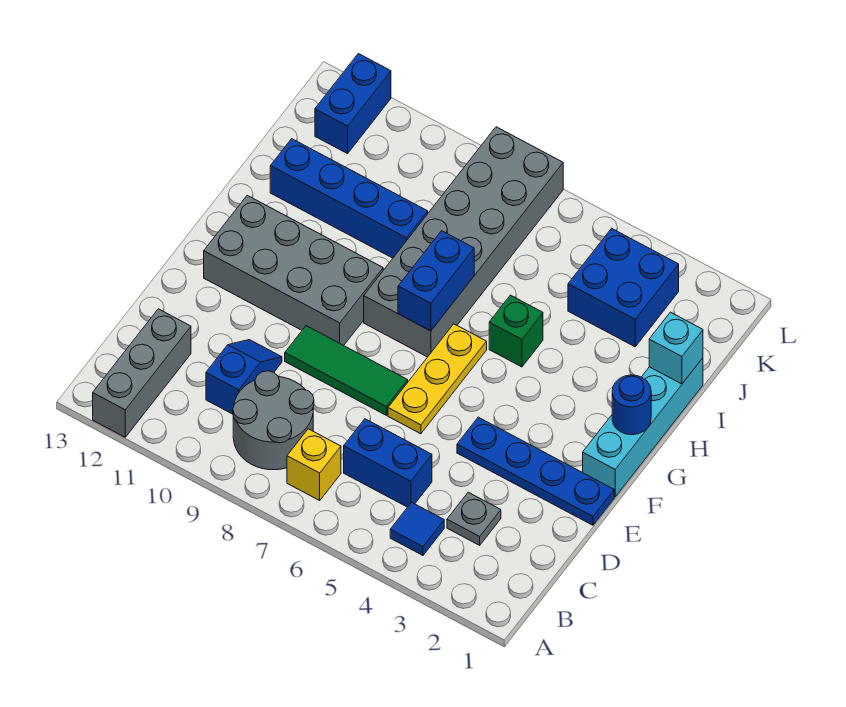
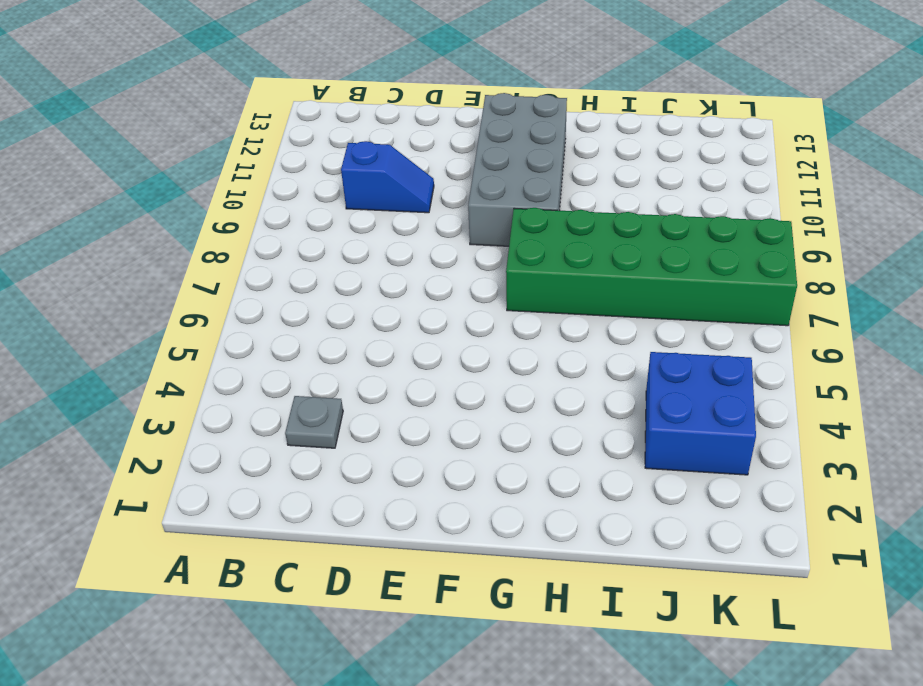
green 2x6 brick [506,208,797,326] -> grey 2x6 brick [364,127,563,357]
none -> grey 1x3 brick [93,309,191,437]
none -> blue 1x1 tile [390,502,444,555]
none -> yellow 1x1 brick [287,429,341,500]

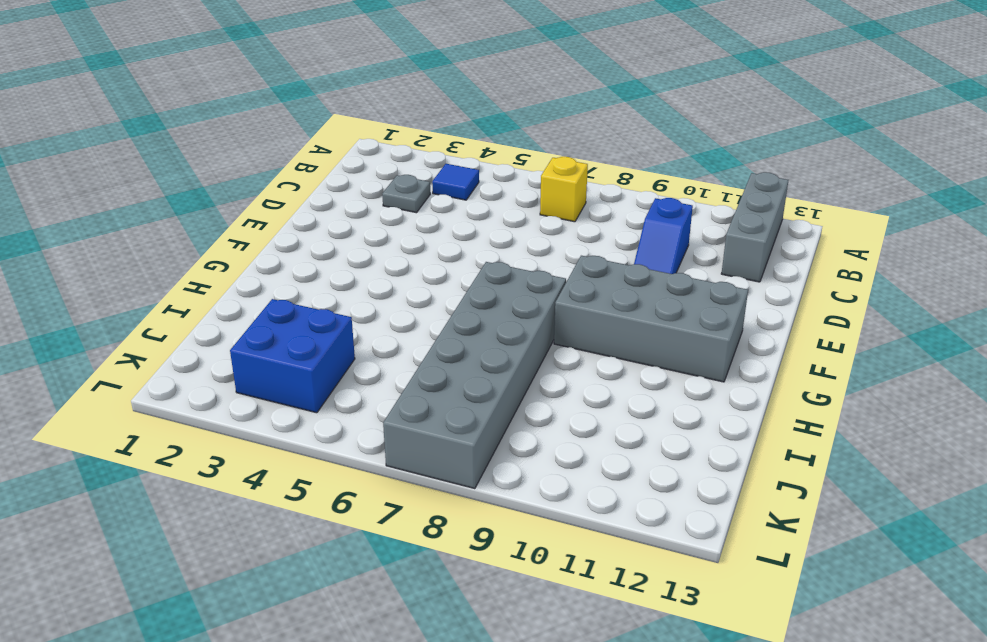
none -> grey 2x2 round brick [233,371,314,470]
none -> blue 1x2 brick [344,419,432,507]
none -> blue 1x4 plate [457,417,614,525]

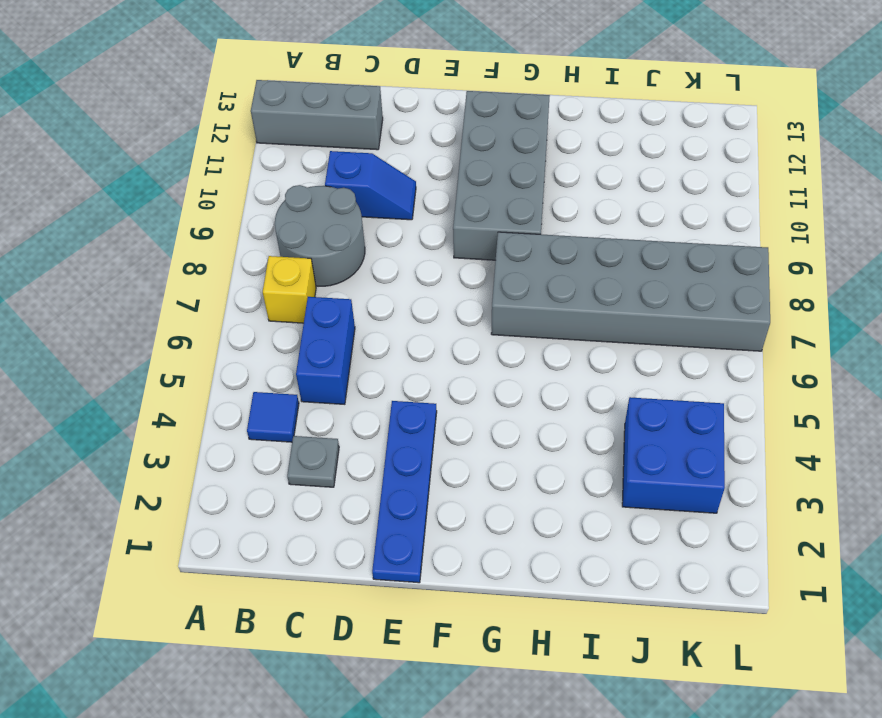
none -> yellow 1x3 plate [388,324,487,434]
none -> green 1x3 tile [285,326,408,415]
none -> cyan 1x4 brick [583,358,703,497]

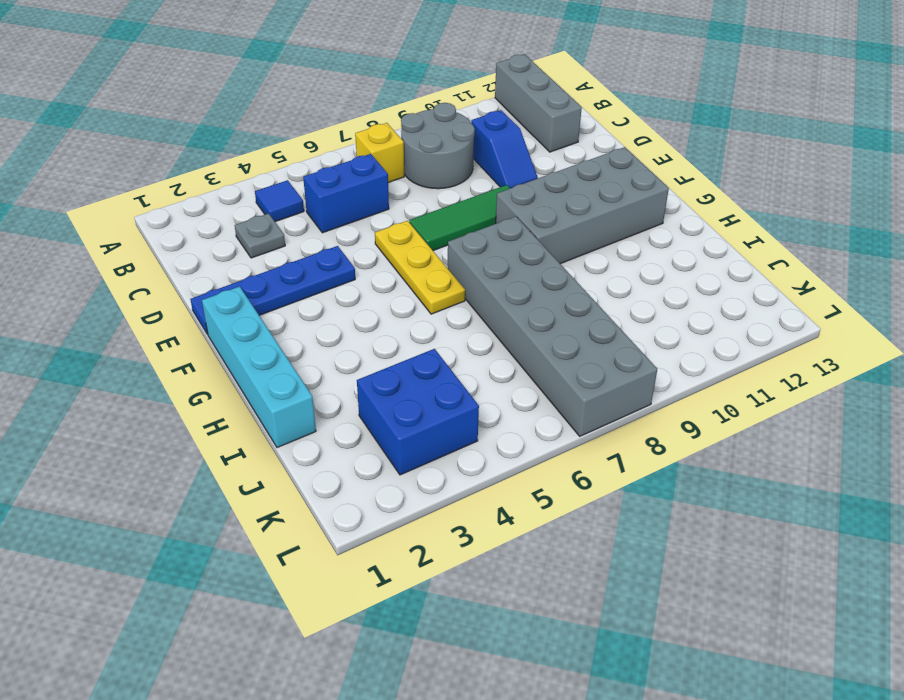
none -> green 1x1 brick [489,295,543,367]
none -> blue 1x4 brick [270,139,428,258]
none -> blue 1x2 brick [315,54,391,154]

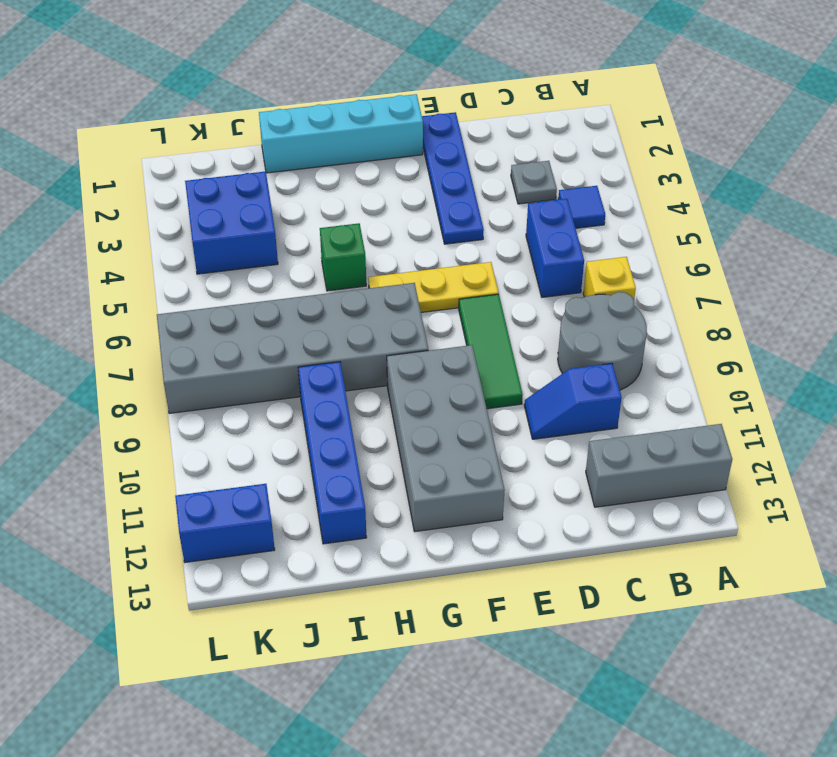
none -> blue 1x1 round brick [612,375,651,435]
none -> blue 1x2 brick [398,231,474,331]
none -> cyan 1x1 brick [649,312,703,384]

